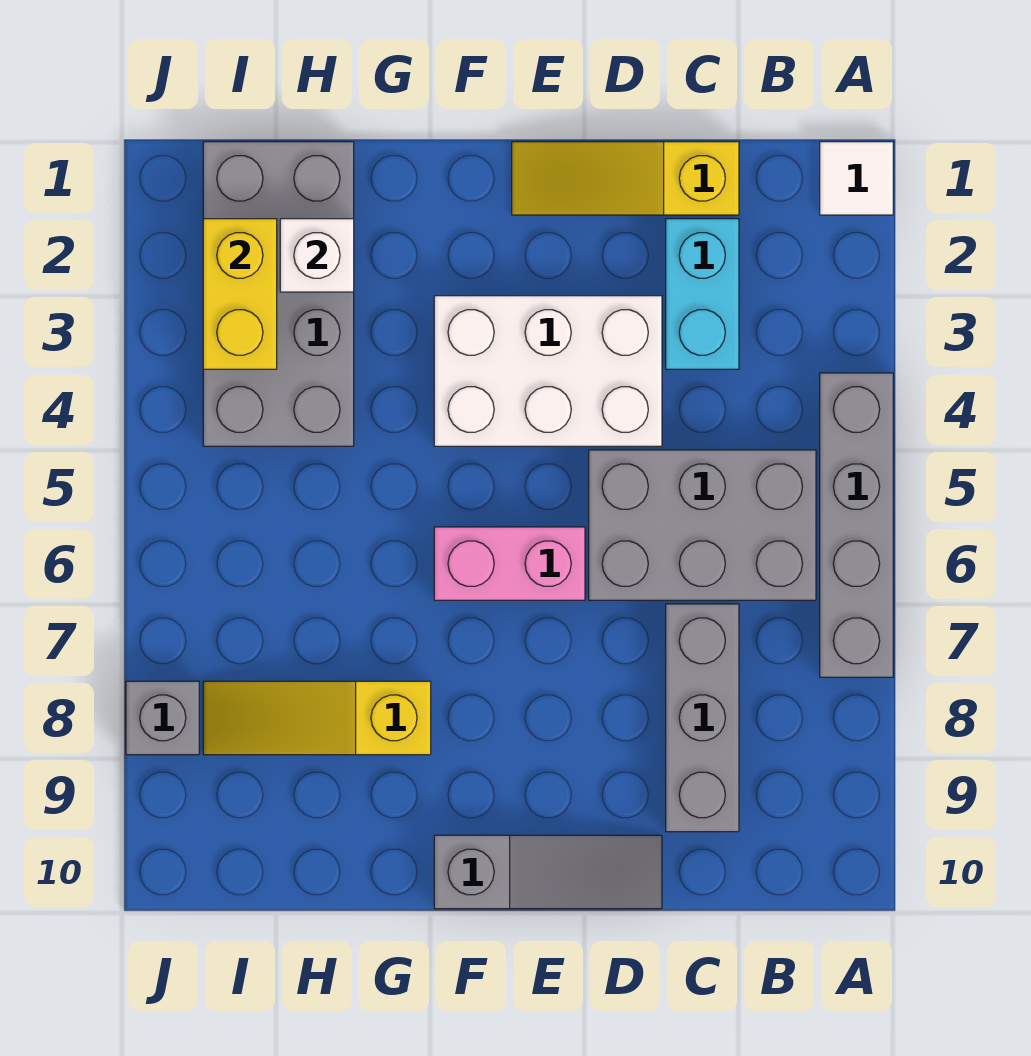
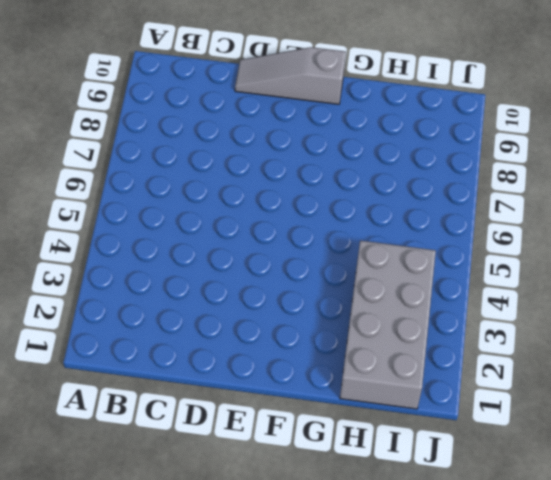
none -> white 1x1 tile [820,142,893,215]
none -> grey 1x4 brick [820,373,893,677]
none -> grey 2x3 brick [589,450,816,600]

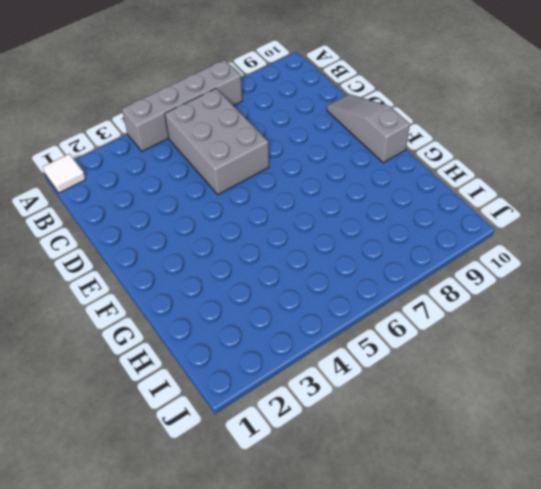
none -> yellow 1x3 slope [512,142,739,215]
none -> cyan 1x2 brick [666,219,739,369]
none -> grey 1x3 brick [666,604,739,832]

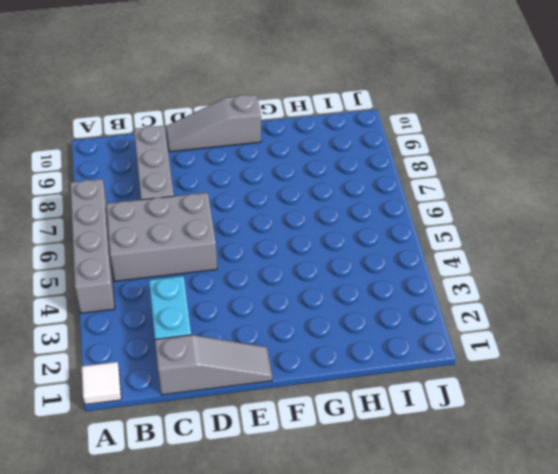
grey 1x3 slope [155,335,272,395] -> yellow 1x3 slope [512,142,739,215]
none -> white 2x3 brick [434,296,662,446]
none -> pink 1x2 brick [434,527,585,600]
none -> yellow 1x3 slope [203,681,431,755]

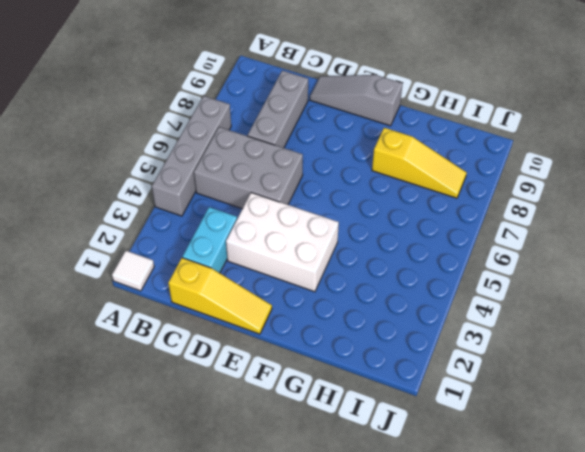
none -> pink 1x2 brick [434,527,585,600]
none -> grey 2x4 brick [203,142,354,446]
none -> grey 1x1 brick [126,681,199,755]

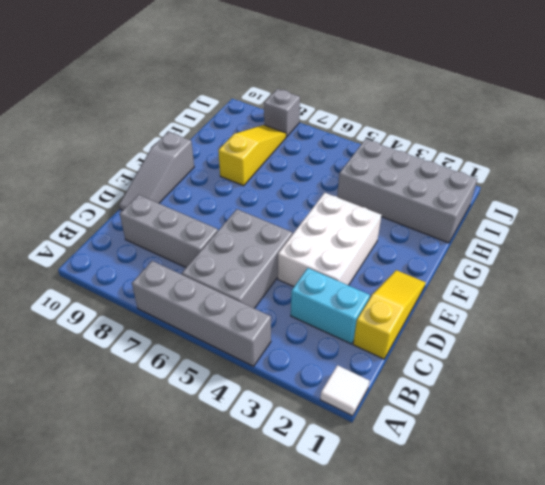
none -> pink 1x2 brick [434,527,585,600]
none -> white 1x1 brick [280,219,354,292]
none -> yellow 1x2 brick [203,219,277,369]

